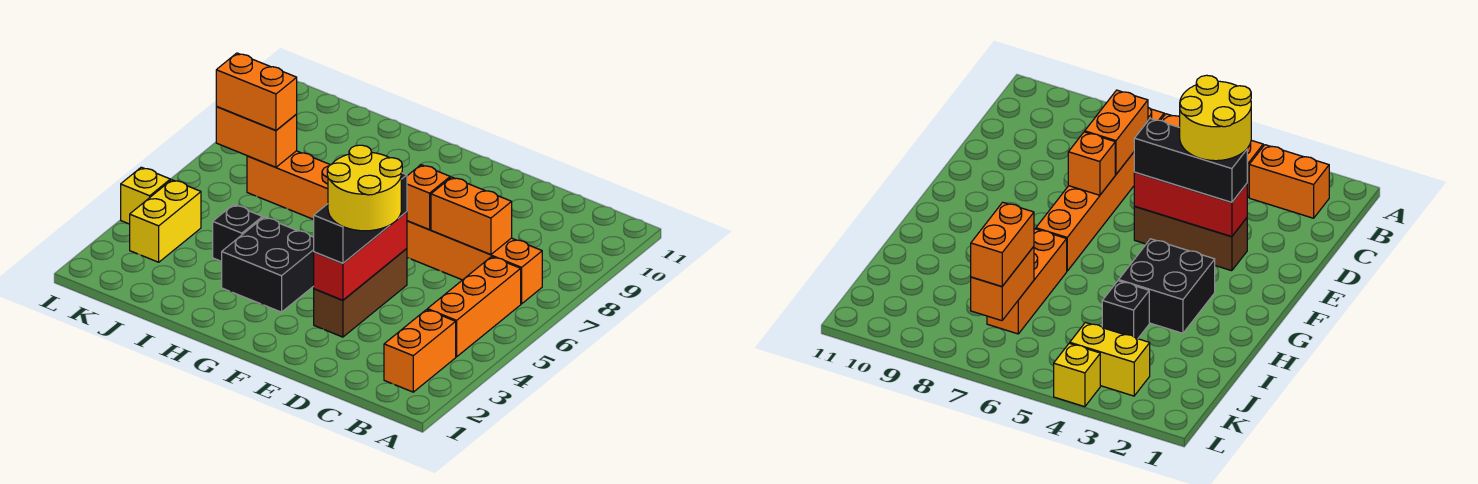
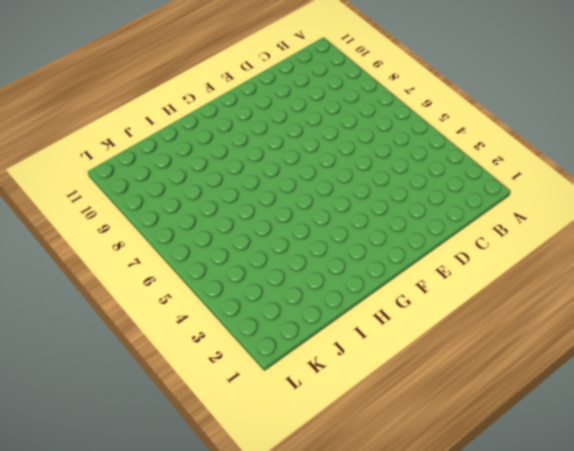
none -> orange 1x2 brick [384,310,456,392]
none -> orange 1x3 brick [427,257,521,357]
none -> orange 1x6 brick [407,221,542,304]

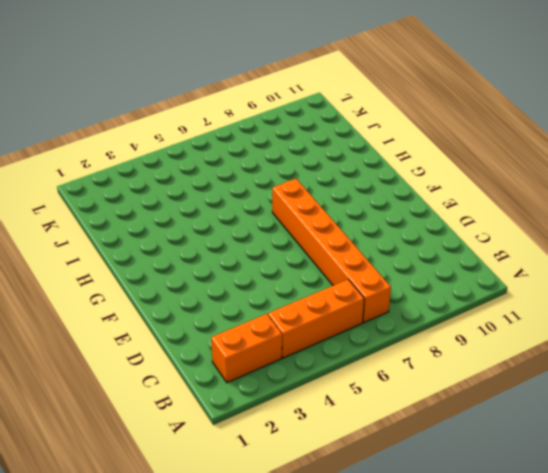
none -> brown 1x3 brick [314,249,407,337]
none -> black 2x2 brick [222,217,314,312]
none -> orange 1x3 brick [247,151,330,219]

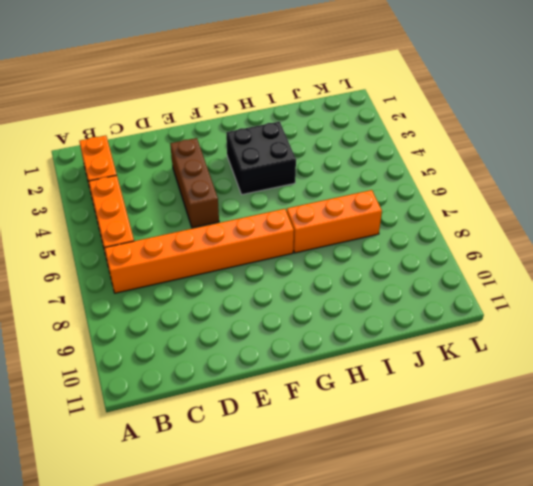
none -> black 1x1 brick [213,205,262,261]
none -> yellow 1x2 brick [130,180,201,262]
none -> yellow 1x1 brick [121,167,170,224]

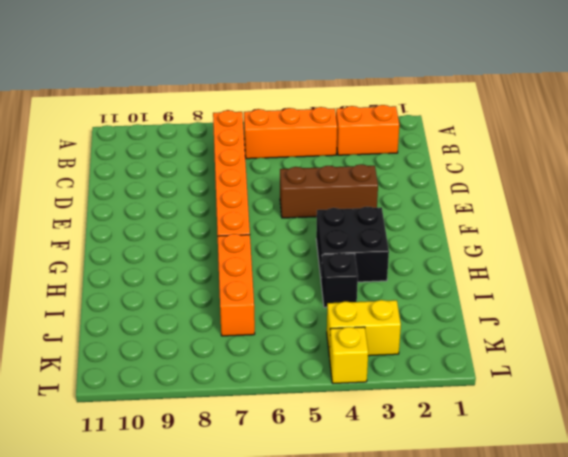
none -> orange 1x2 brick [431,177,512,254]
none -> red 1x3 brick [314,212,407,300]
none -> orange 1x1 brick [407,165,450,230]

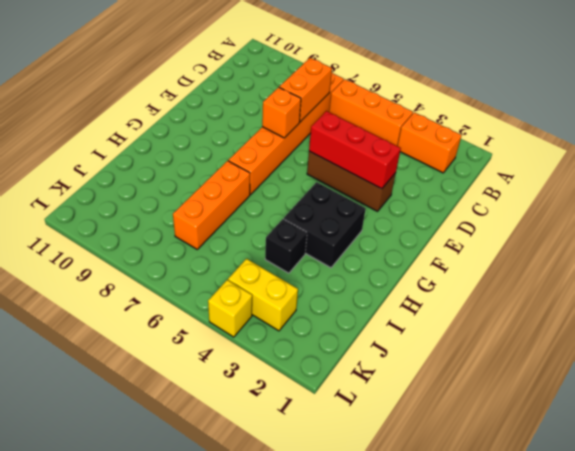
none -> orange 1x2 brick [216,106,297,167]
none -> black 1x3 brick [314,173,407,263]
none -> orange 1x2 brick [216,53,297,130]

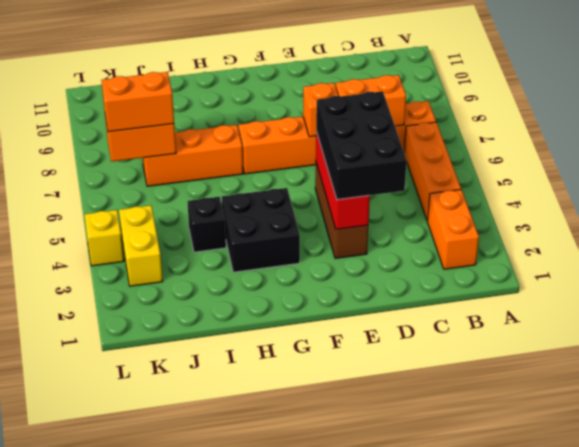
black 2x3 brick [316,91,407,200] -> black 1x3 brick [314,173,407,263]
none -> yellow 2x2 round brick [327,145,402,231]

